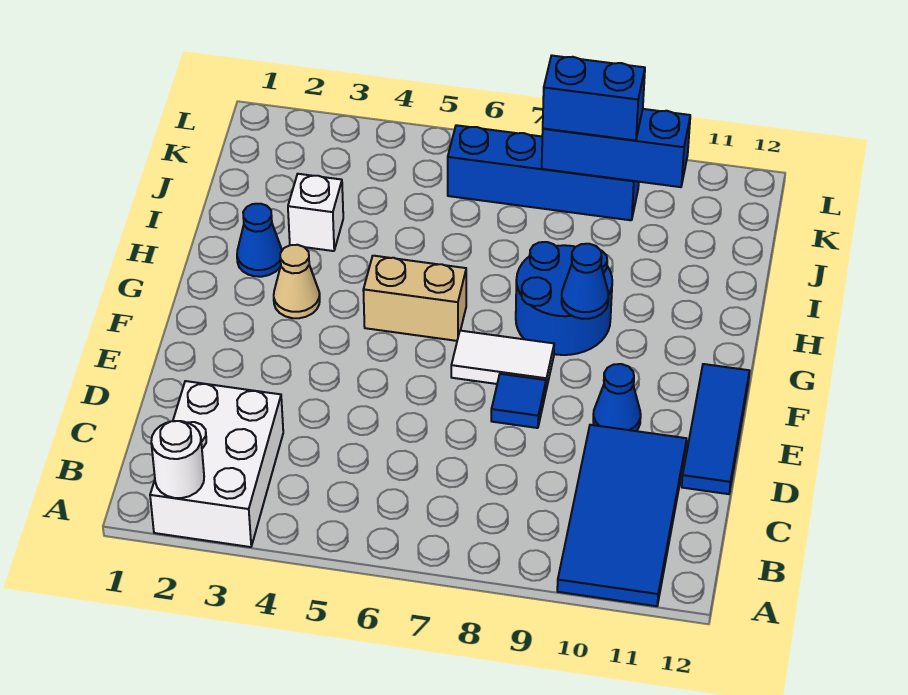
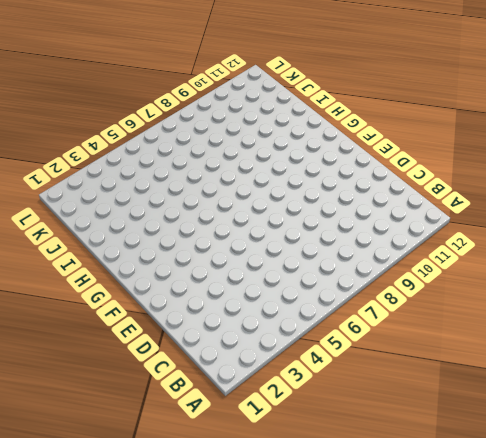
none -> white 2x3 brick [150,381,283,547]
none -> blue 2x4 tile [557,425,687,606]
none -> blue 1x3 tile [682,364,749,494]

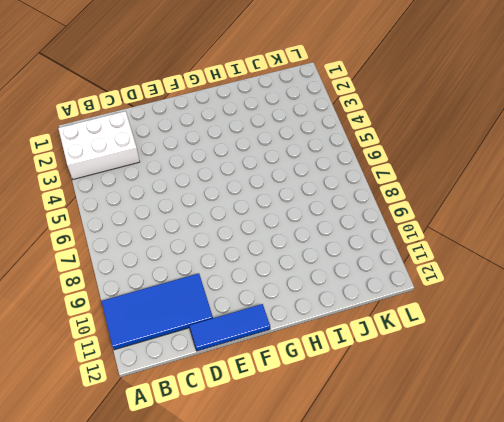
none -> blue 1x1 tile [491,374,546,428]
none -> blue 1x1 cone [593,364,641,431]
none -> white 1x2 tile [451,331,554,389]

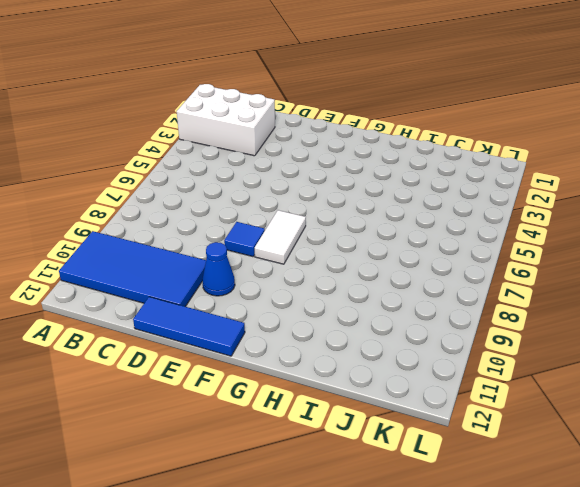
none -> tan 1x1 cone [274,245,320,318]
none -> tan 1x2 brick [363,256,466,341]
none -> blue 2x2 round brick [516,242,612,355]

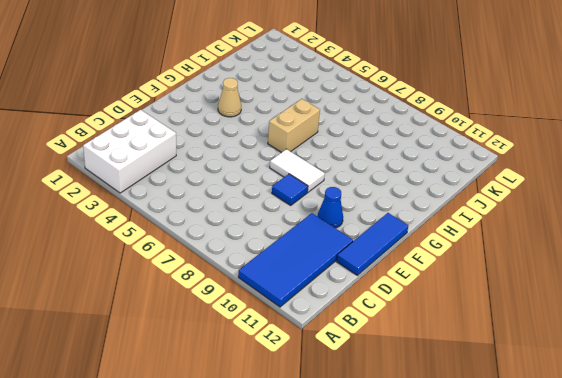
tan 1x2 brick [268,99,320,153] -> tan 1x2 brick turned to [363,256,466,341]
none -> blue 2x2 round brick [516,242,612,355]
none -> blue 1x1 cone [237,204,282,277]
none -> white 1x1 brick [288,174,343,251]

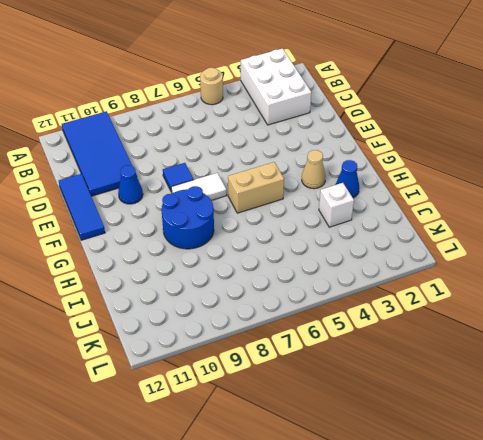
tan 1x1 round brick [200,68,223,105] -> none
none -> blue 1x4 brick [448,125,639,220]
none -> white 1x1 round brick [151,421,204,498]
none -> blue 1x1 cone [562,244,608,319]

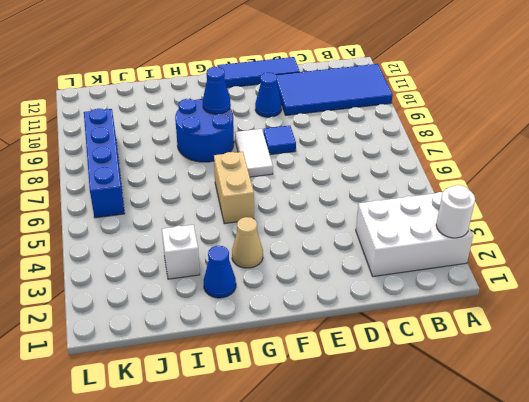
none -> blue 1x3 brick [542,109,690,187]
none -> blue 1x2 brick [543,56,645,141]

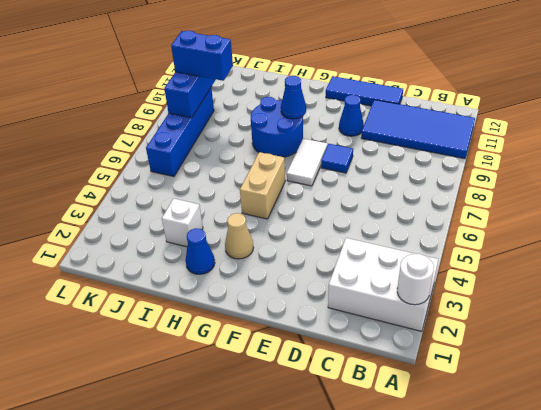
blue 1x2 brick [171,31,233,81] -> blue 1x2 brick turned to [543,56,645,141]

